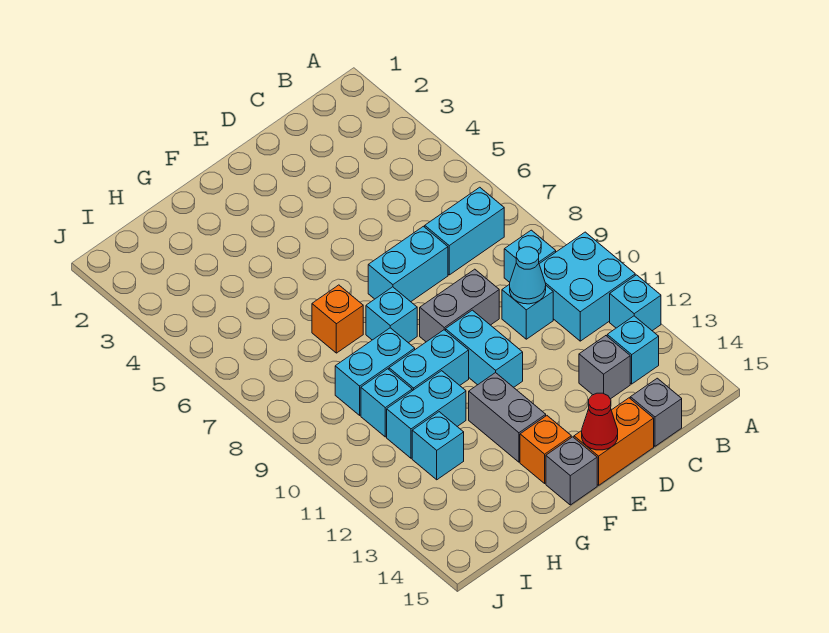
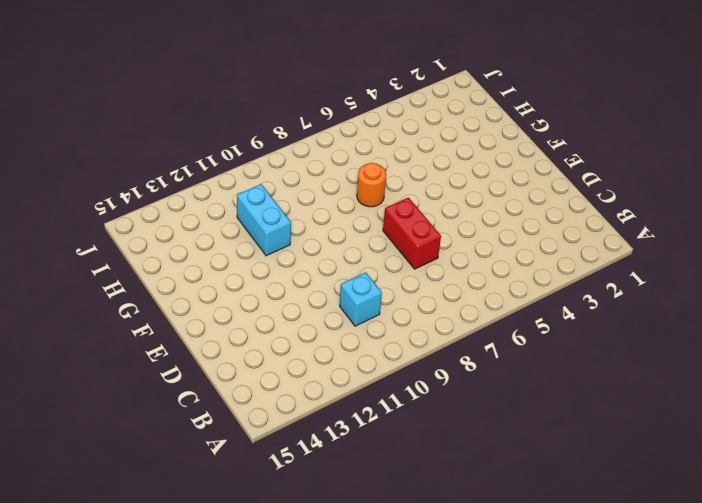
red 1x2 brick [383,198,441,269] -> cyan 1x2 brick [368,226,448,302]
orange 1x1 round brick [357,163,386,207] -> orange 1x1 brick [312,285,363,353]
none -> cyan 2x2 brick [539,232,635,341]
none -> cyan 1x1 brick [610,275,661,331]
none -> cyan 1x2 brick [425,187,504,275]

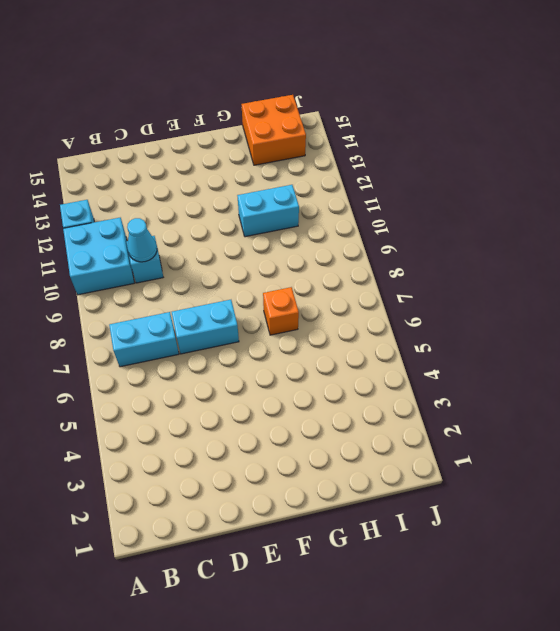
orange 2x2 brick [242,95,306,165] -> none
none -> cyan 1x1 brick [504,230,556,282]
none -> cyan 1x1 brick [607,316,659,384]
none -> grey 1x1 brick [579,336,630,399]

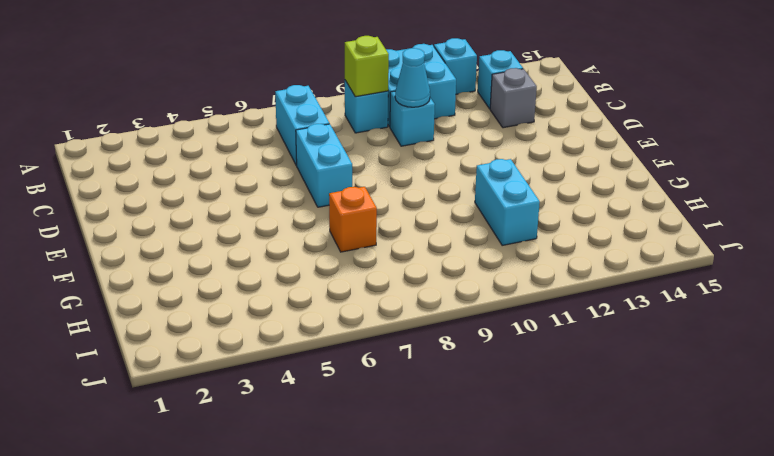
lime 1x1 brick [345,36,389,97] -> none
none -> grey 1x1 brick [630,378,682,446]
none -> grey 1x2 brick [420,269,499,342]
none -> orange 1x2 brick [574,398,654,485]

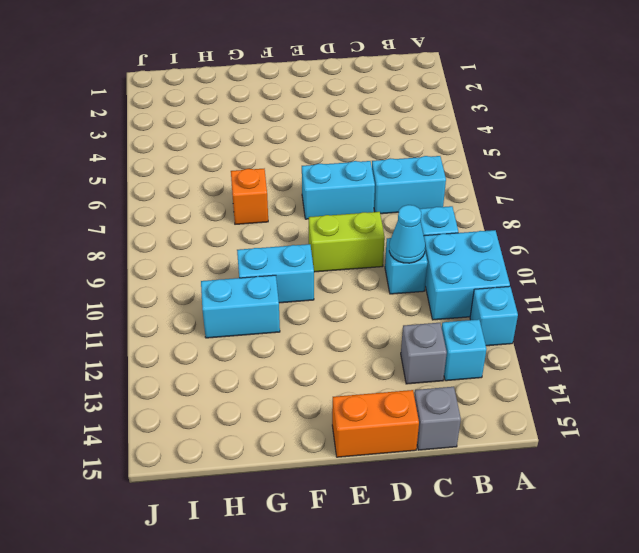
lime 1x2 brick [309,212,385,272] -> grey 1x2 brick [420,269,499,342]
none -> cyan 1x2 brick [446,310,523,387]
none -> cyan 1x1 brick [366,287,417,343]
none -> grey 1x2 brick [469,373,546,462]

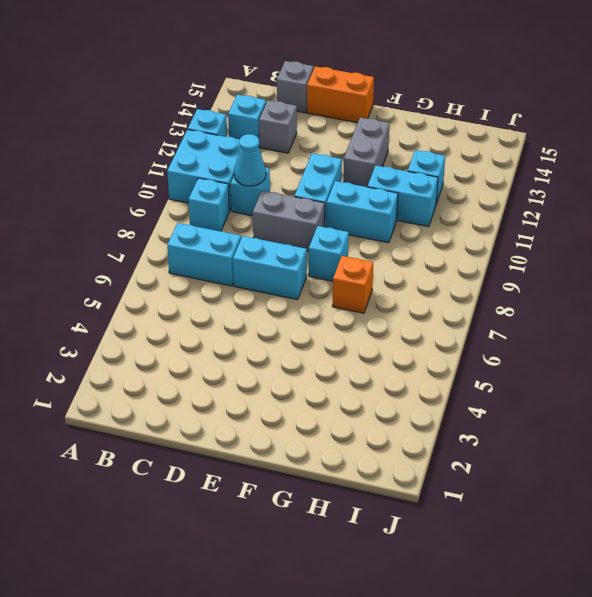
none -> orange 1x1 brick [520,416,571,483]
none -> grey 1x1 brick [546,437,597,505]
none -> cyan 1x2 brick [335,328,415,415]

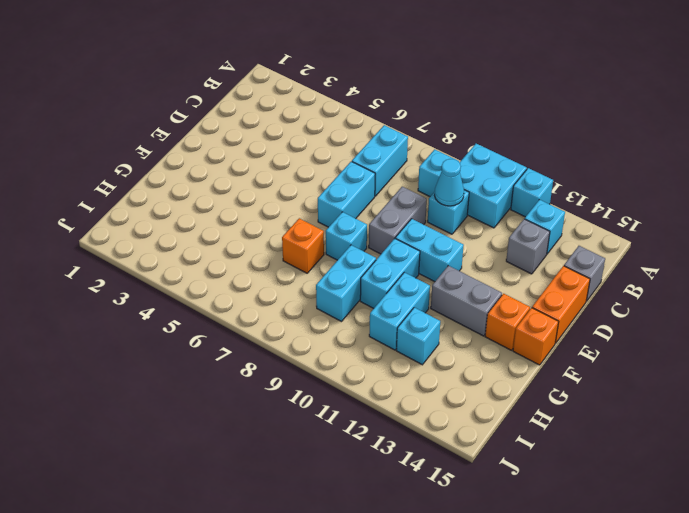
orange 1x1 brick [513,308,559,365] -> grey 1x1 brick [546,437,597,505]
none -> cyan 1x1 brick [361,369,412,437]
none -> red 1x1 cone [582,393,618,450]

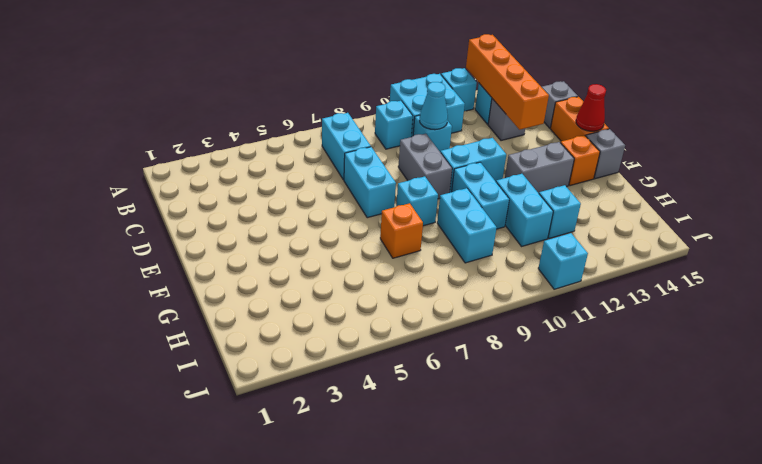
orange 1x4 brick [466,34,549,130] -> none
cyan 1x1 brick [538,233,588,289] -> cyan 1x1 brick moved to [361,369,412,437]

